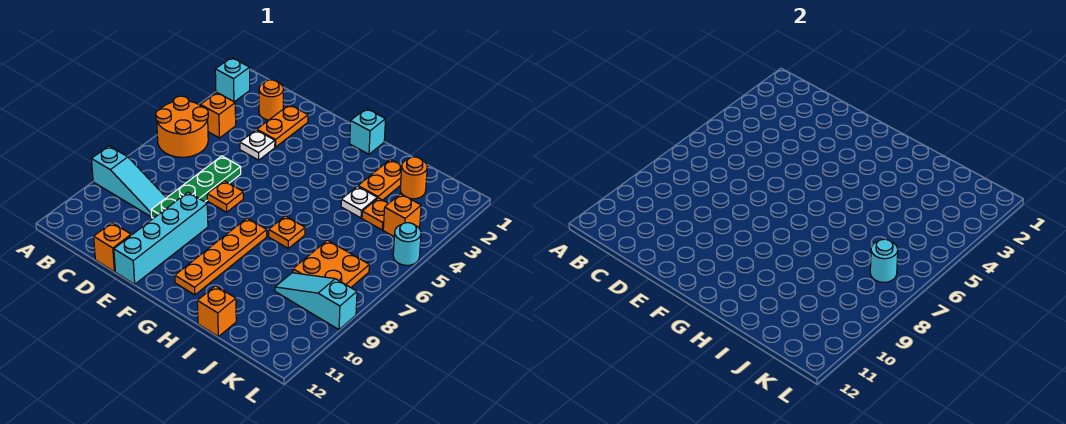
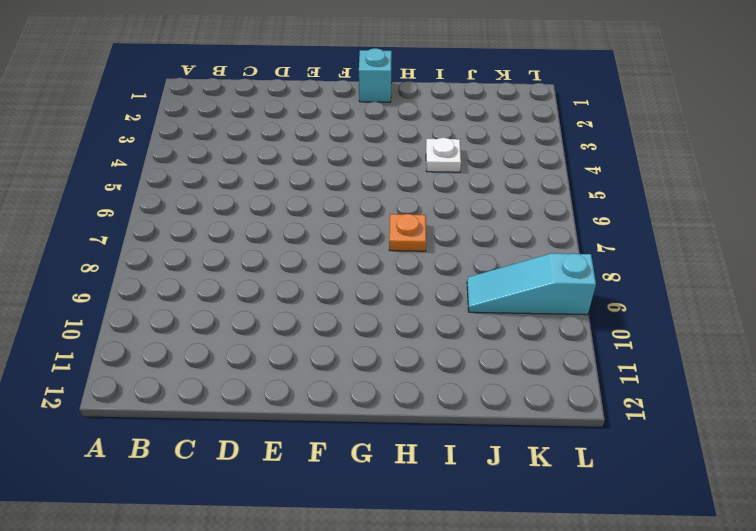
none -> cyan 1x1 brick [215,57,250,102]
none -> orange 2x2 round brick [156,96,208,157]
none -> cyan 1x3 slope [92,146,166,216]

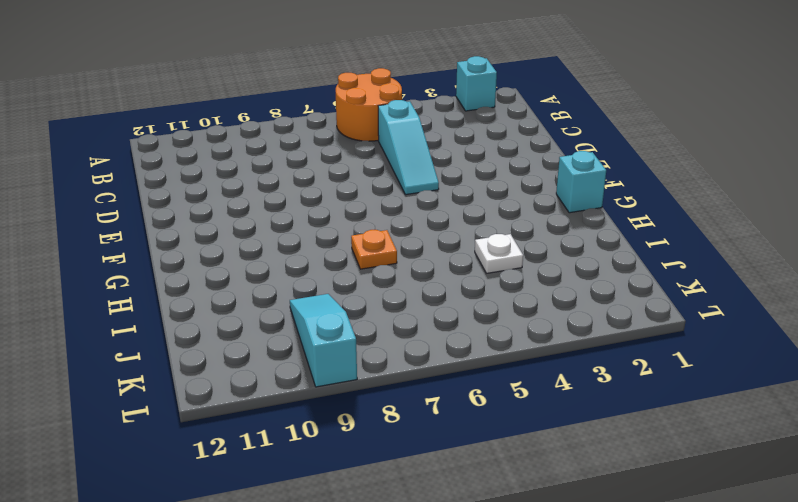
cyan 1x3 slope [378,100,439,195] -> cyan 1x3 slope moved to [92,146,166,216]
none -> orange 1x1 brick [200,93,236,138]
none -> orange 1x1 round brick [259,80,283,120]
none -> orange 1x2 plate [257,105,308,147]

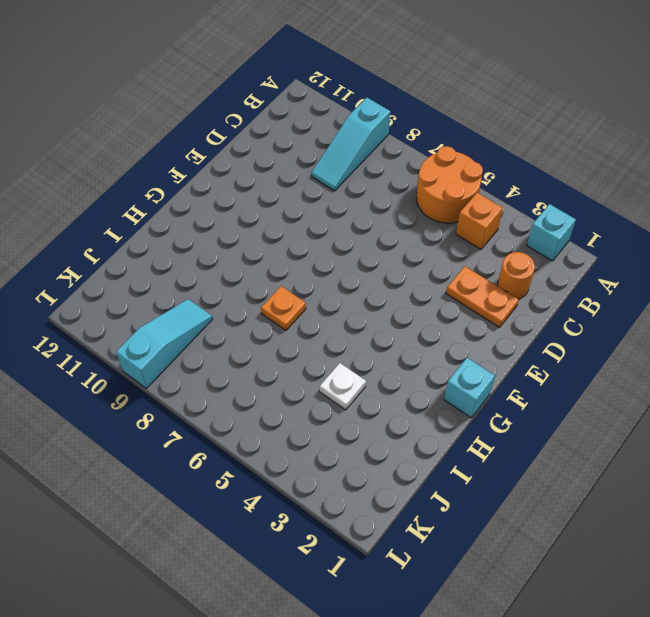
none -> white 1x1 plate [240,130,275,160]
none -> green 1x4 plate [151,156,241,218]
none -> orange 1x1 brick [94,223,131,272]

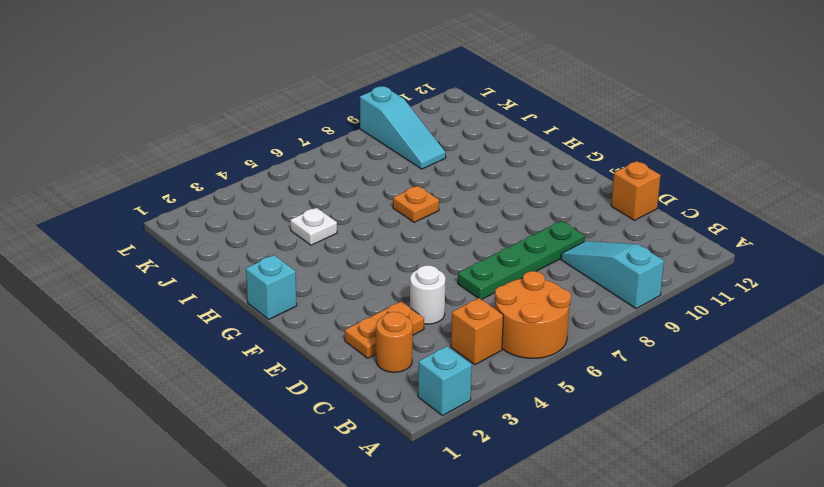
white 1x1 round brick [410,265,446,324] -> white 1x1 plate [240,130,275,160]
none -> orange 1x1 plate [207,181,243,212]
none -> cyan 1x4 brick [114,192,208,284]
none -> orange 1x4 plate [175,218,267,295]

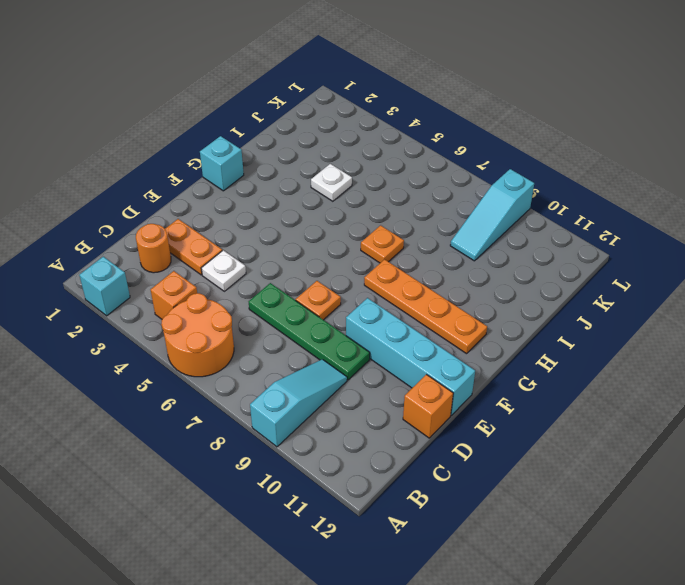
none -> orange 1x2 plate [358,159,402,200]
none -> orange 1x1 brick [197,286,236,337]
none -> orange 1x1 round brick [400,157,427,199]

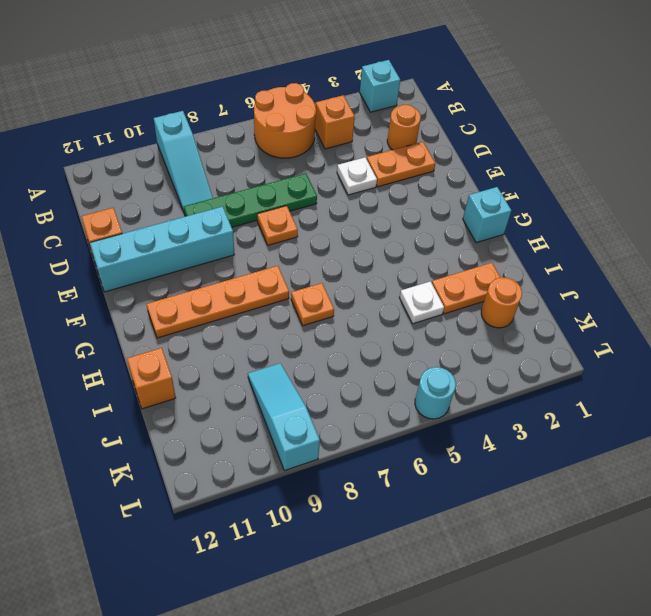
none -> orange 1x1 plate [362,198,388,230]
none -> orange 2x2 plate [293,240,369,287]
none -> orange 1x1 brick [383,194,421,237]

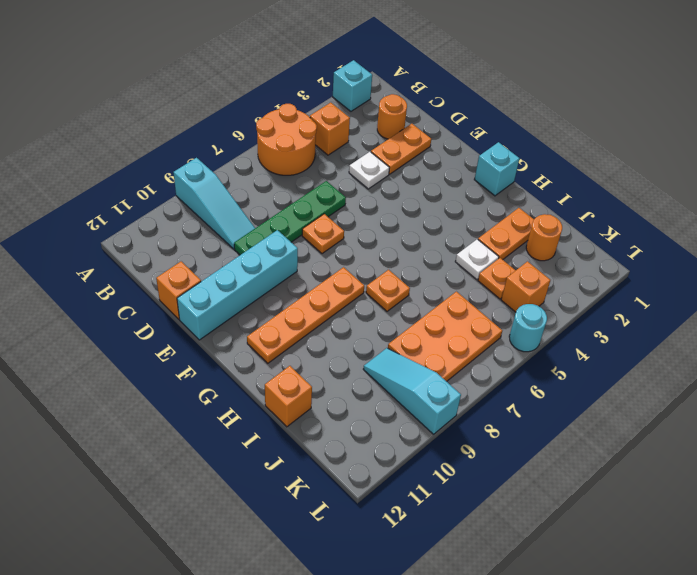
orange 2x3 plate [388,292,502,381] -> orange 2x2 plate [293,240,369,287]
none -> cyan 1x1 round brick [870,239,898,282]

